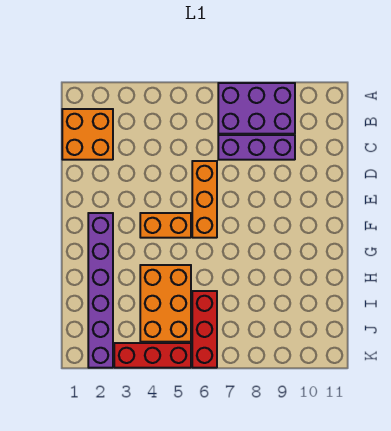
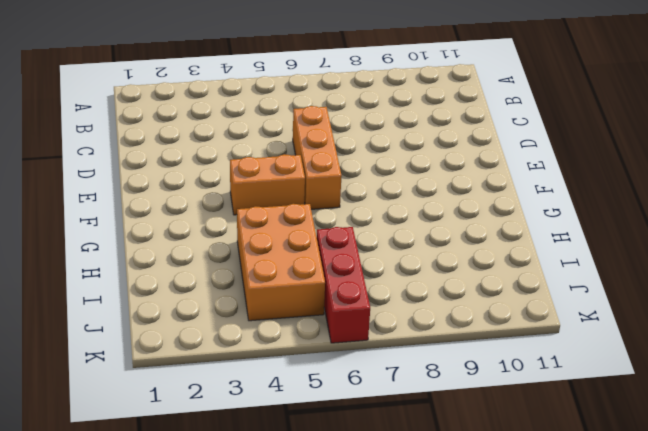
none -> purple 2x3 brick [218,83,295,134]
none -> orange 2x2 brick [62,109,113,160]

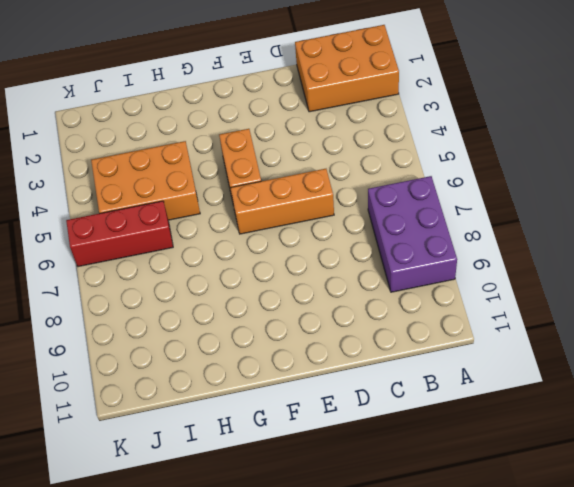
orange 2x3 brick [295,25,399,112] -> orange 2x2 brick [62,109,113,160]
none -> purple 1x3 brick [218,135,295,160]
none -> purple 1x6 brick [88,213,113,368]

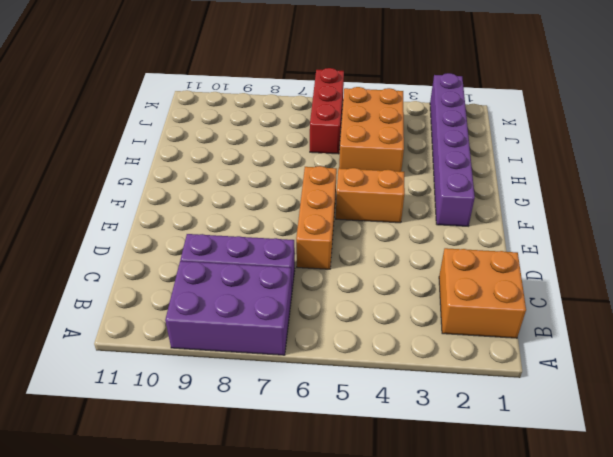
none -> red 1x3 brick [114,343,191,368]

